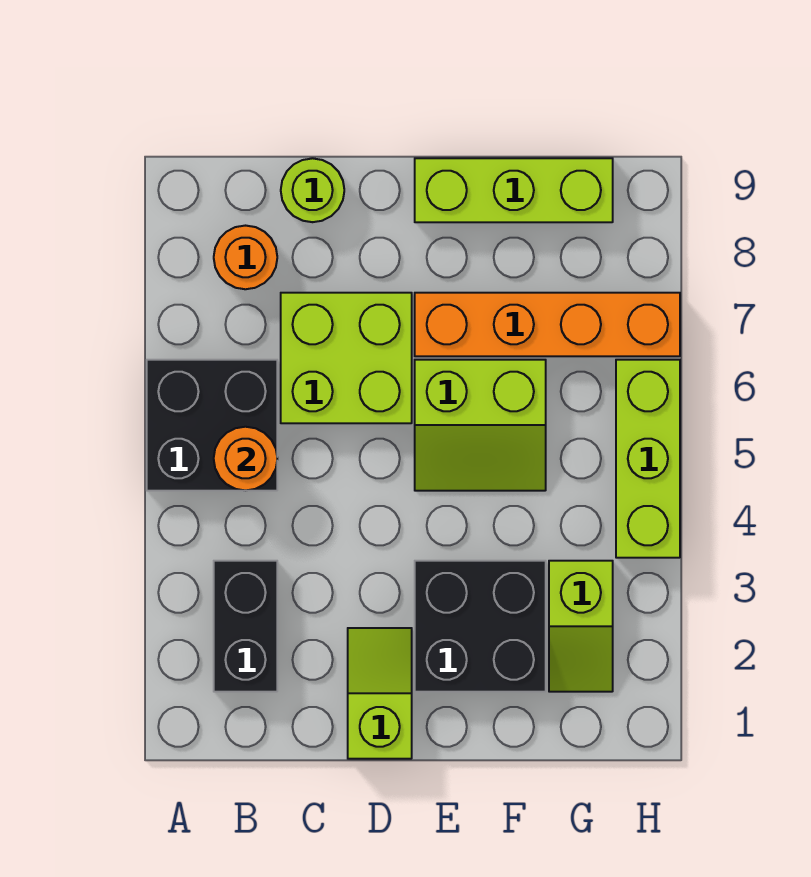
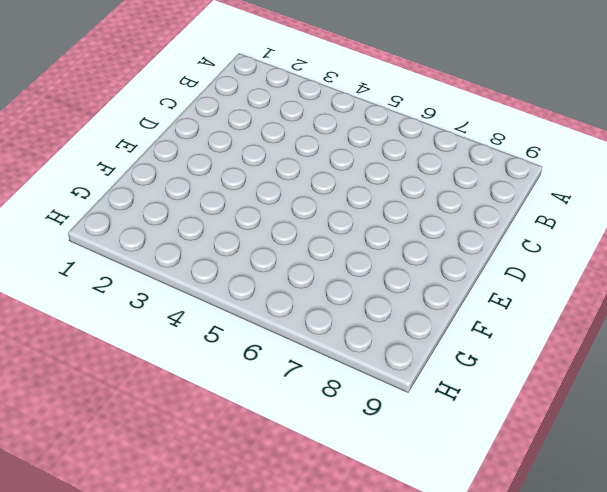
none -> black 2x2 brick [147,360,277,491]
none -> black 1x2 brick [214,561,277,692]
none -> orange 1x1 round brick [214,226,277,289]

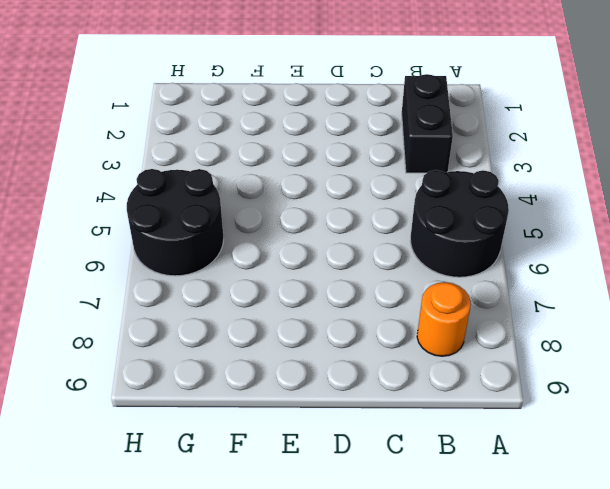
black 2x2 round brick [410,170,509,277] -> black 2x2 brick [147,360,277,491]
black 2x2 round brick [127,169,224,276] -> lime 1x3 brick [616,360,680,558]
none -> lime 2x2 brick [281,293,412,423]
none -> lime 1x1 round brick [281,158,344,222]
none -> lime 1x2 slope [348,628,412,759]

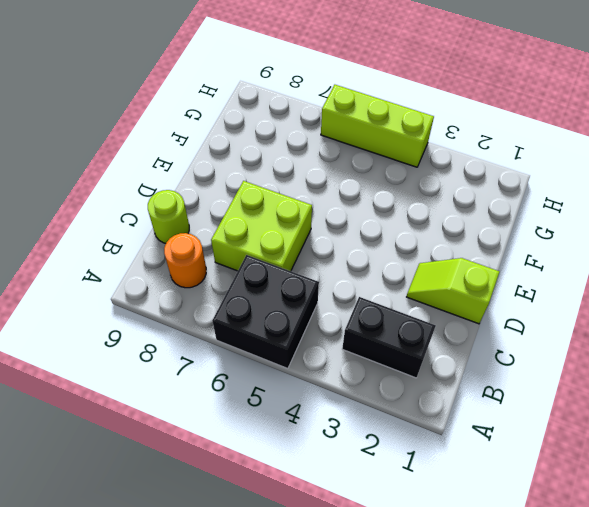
none -> black 2x2 brick [415,561,546,692]
none -> lime 2x2 slope [415,360,546,491]
none -> orange 1x4 brick [415,293,680,356]

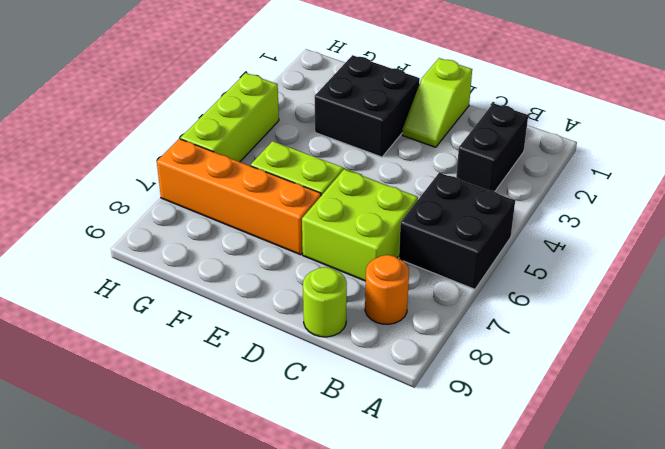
none -> lime 1x3 brick [415,158,613,222]
none -> lime 1x2 slope [549,561,613,692]
none -> orange 1x1 round brick [214,427,277,491]

